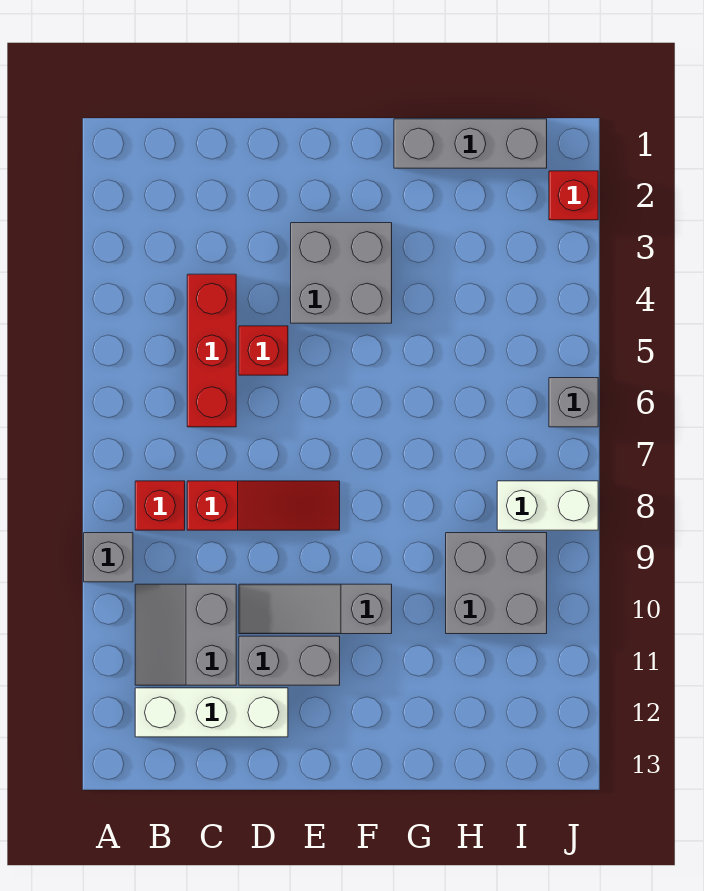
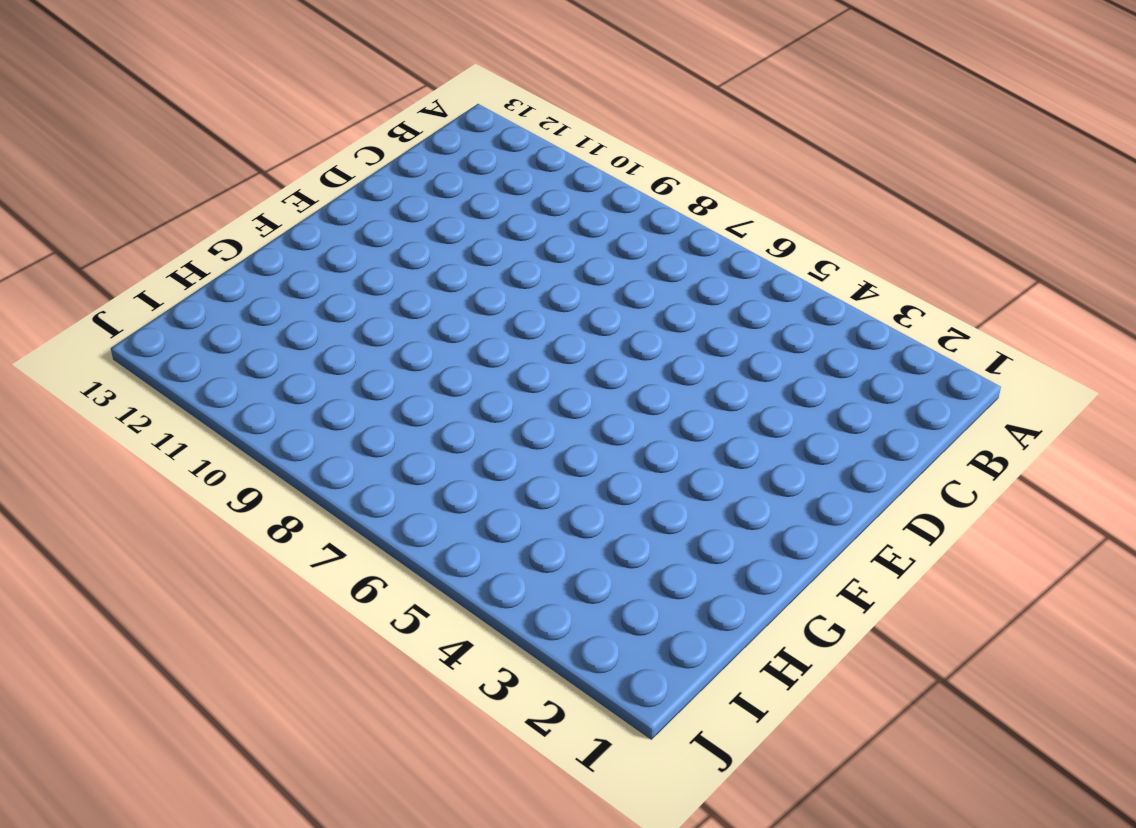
none -> grey 1x1 brick [84,533,133,582]
none -> red 1x1 brick [135,481,185,530]
none -> grey 2x2 slope [135,584,236,685]

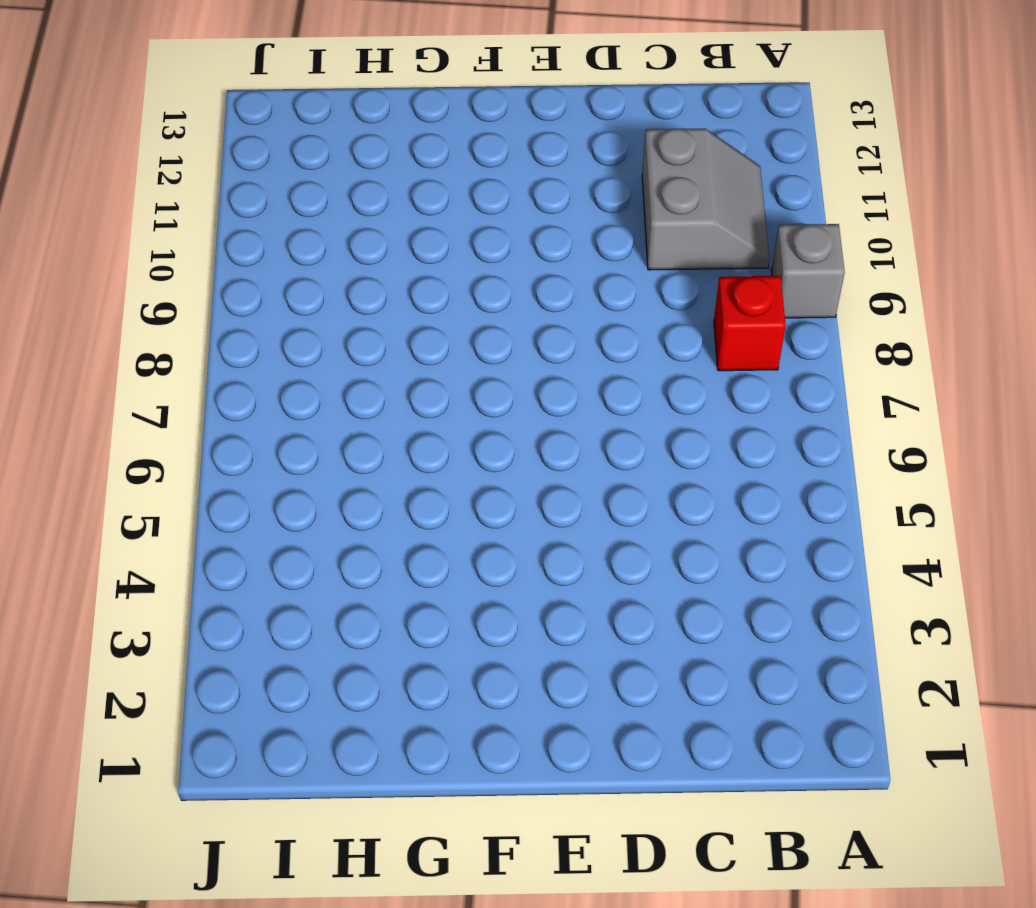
none -> white 1x3 brick [135,688,288,737]
none -> red 1x3 brick [187,274,236,427]
none -> red 1x3 slope [187,481,340,530]

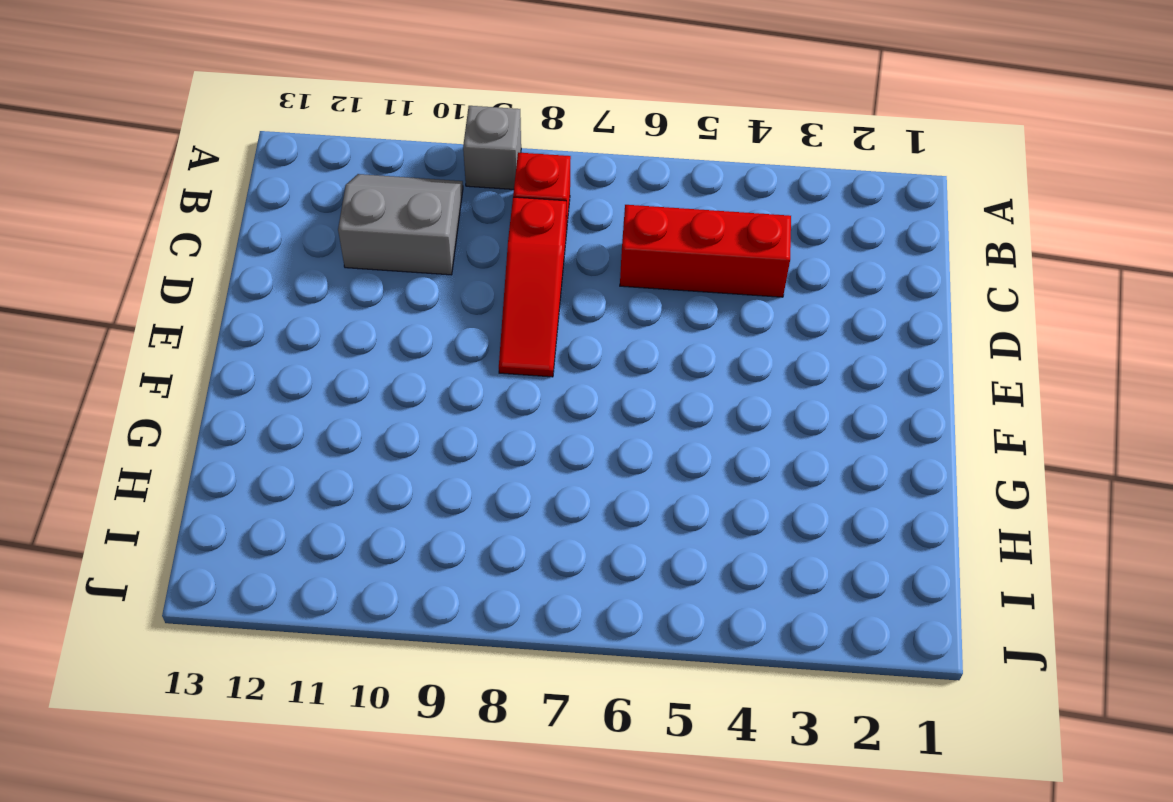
none -> white 1x3 brick [135,688,288,737]
none -> red 1x1 brick [239,326,288,375]
none -> grey 1x3 slope [239,584,392,634]

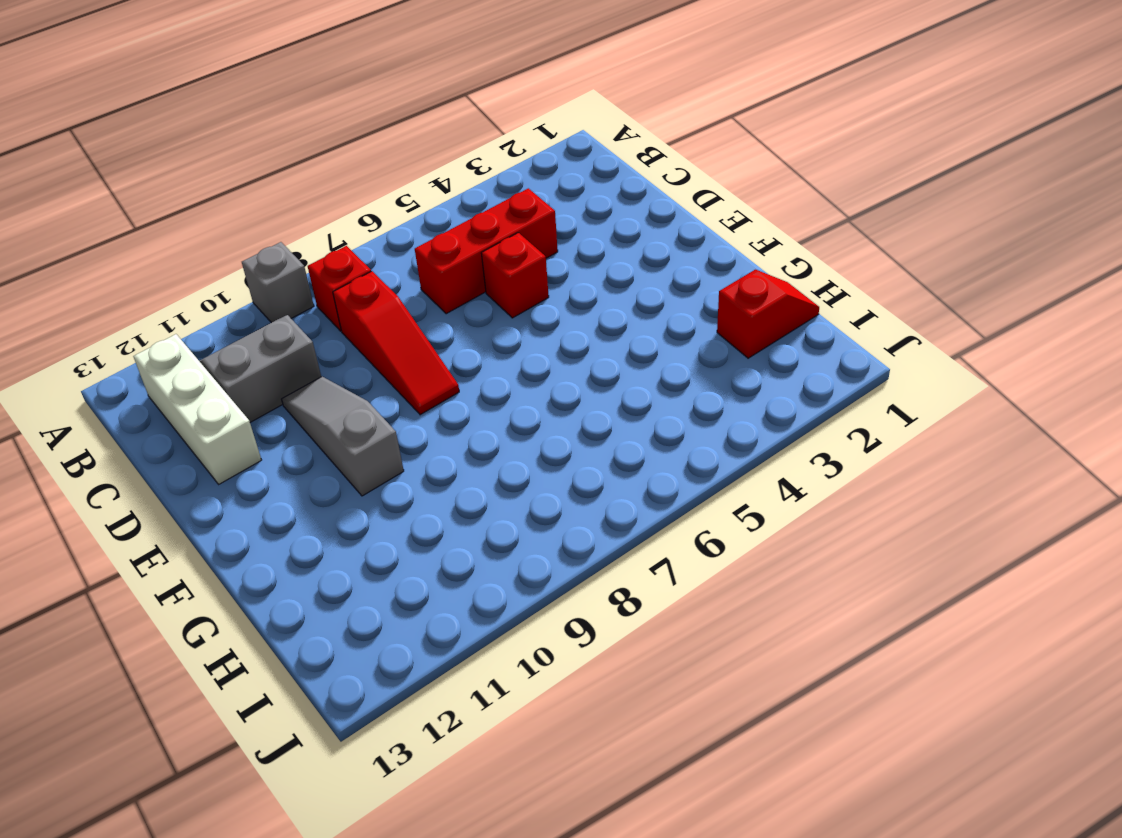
red 1x2 slope [717,270,819,358] -> grey 1x3 brick [394,119,547,168]
none -> grey 1x2 brick [239,636,340,685]
none -> grey 2x2 brick [291,223,392,323]
none -> grey 2x2 brick [446,533,547,634]

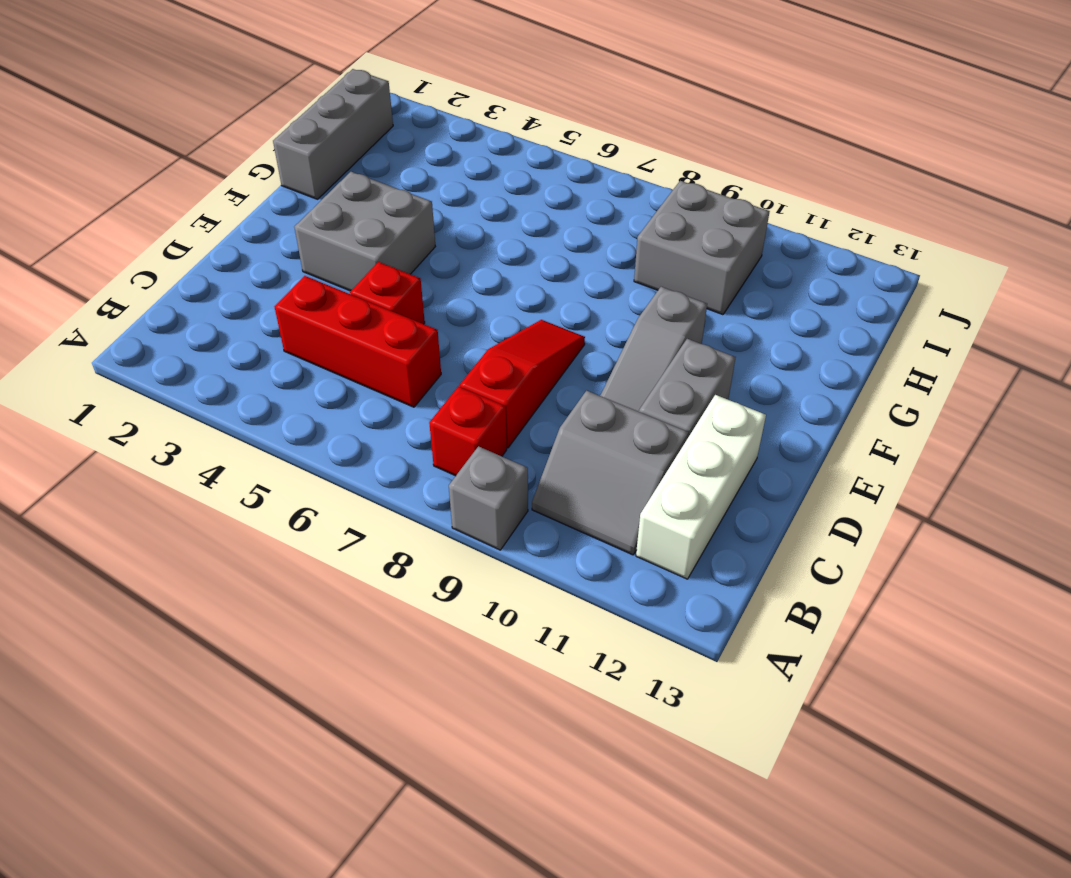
none -> white 1x2 brick [497,481,598,530]
none -> red 1x1 brick [549,171,598,220]
none -> grey 1x1 brick [549,378,598,427]

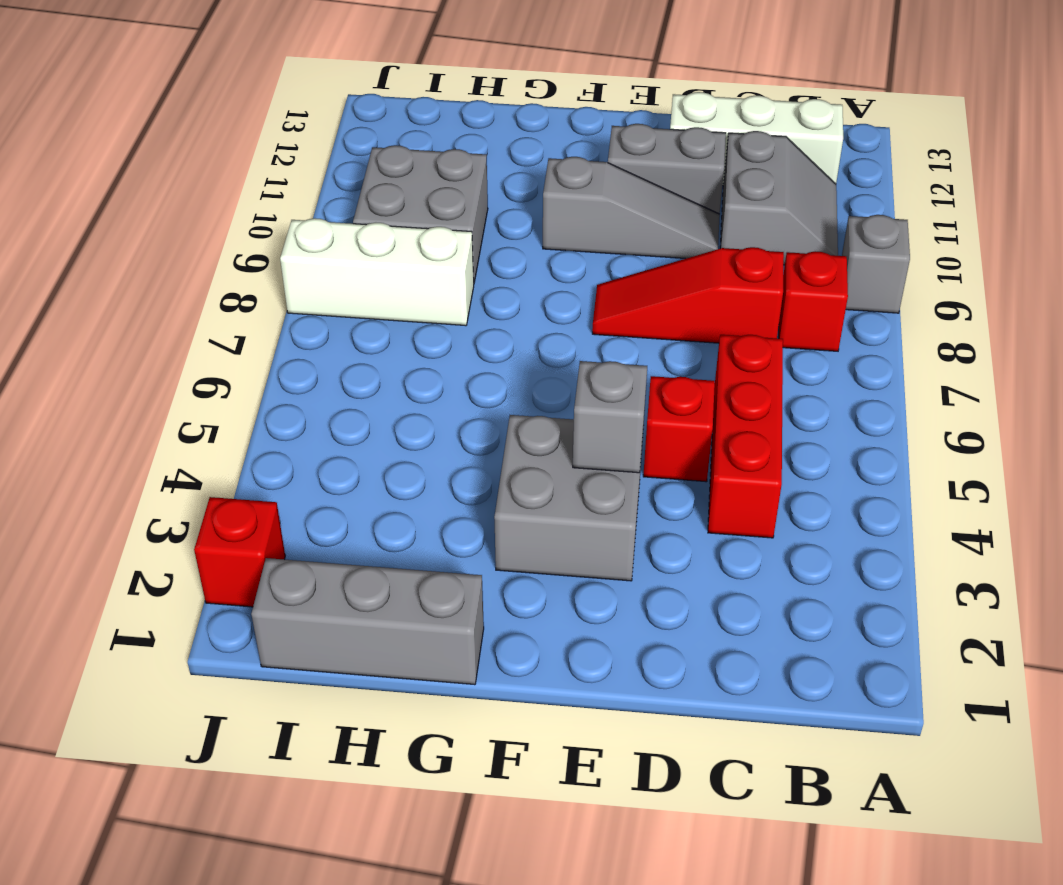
grey 1x1 brick [573,361,647,473] -> grey 1x1 brick moved to [549,378,598,427]
white 1x3 brick [280,218,474,326] -> white 1x2 brick [497,481,598,530]

